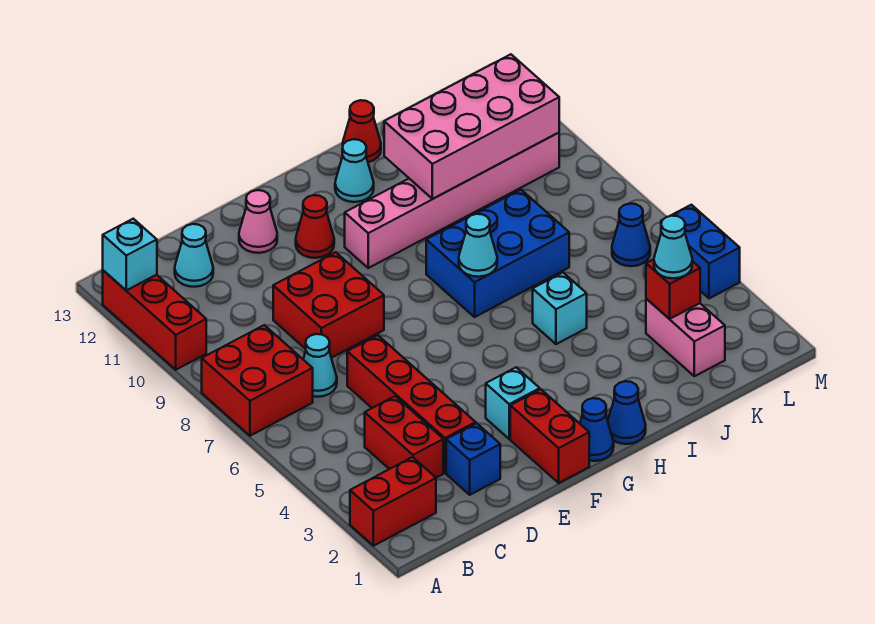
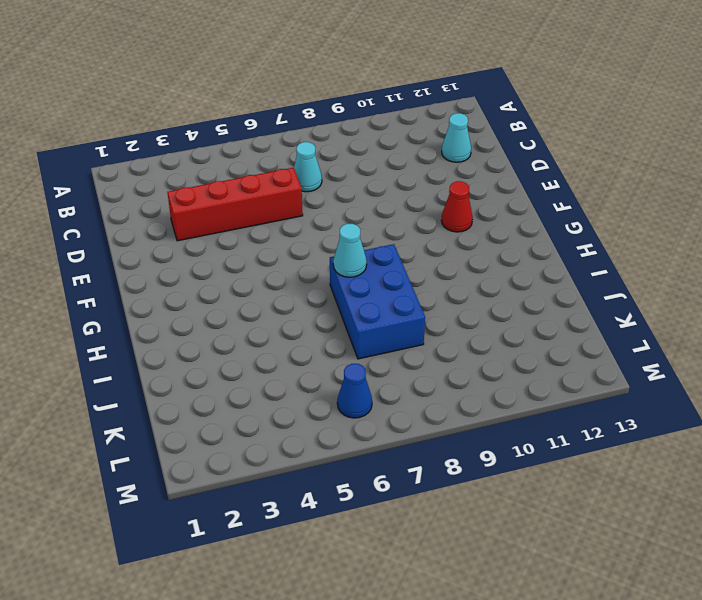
none -> red 1x2 brick [350,457,436,546]
none -> red 2x2 brick [202,325,313,436]
none -> red 1x3 brick [103,270,206,370]

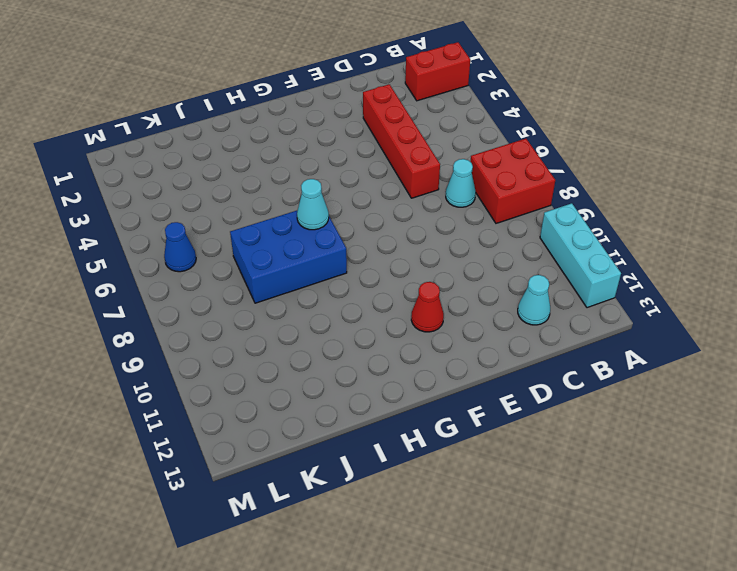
cyan 1x3 brick [540,203,621,308] -> red 1x3 brick [103,270,206,370]
none -> red 1x2 brick [365,396,443,478]
none -> blue 1x1 brick [446,423,500,495]
none -> red 2x2 brick [273,252,384,358]

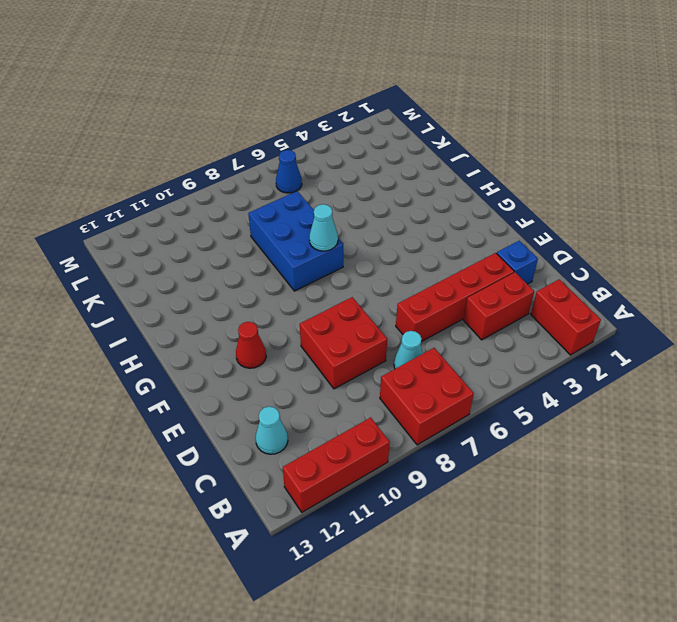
none -> pink 1x1 cone [239,190,277,253]
none -> red 1x2 brick [510,389,589,483]
none -> cyan 1x1 brick [486,367,540,439]

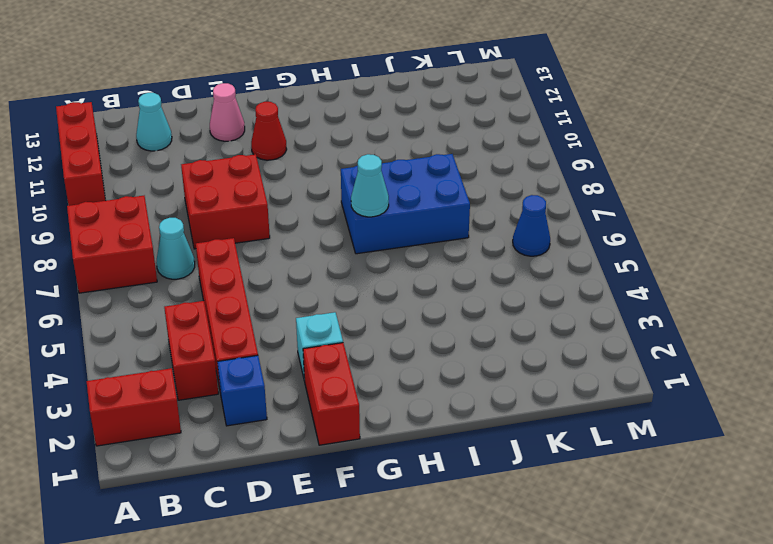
none -> blue 1x1 cone [580,398,614,461]
none -> pink 1x6 brick [345,133,559,268]
none -> blue 1x1 cone [608,381,646,444]

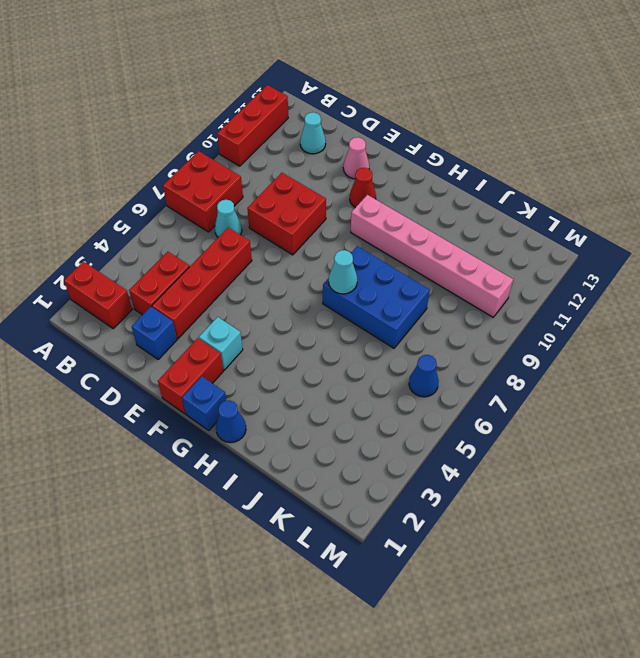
blue 1x1 brick [182,376,226,431] -> blue 1x1 cone [580,398,614,461]
none -> cyan 1x1 cone [335,139,374,202]
none -> cyan 1x1 brick [533,273,587,344]
none -> red 1x1 cone [343,100,381,162]

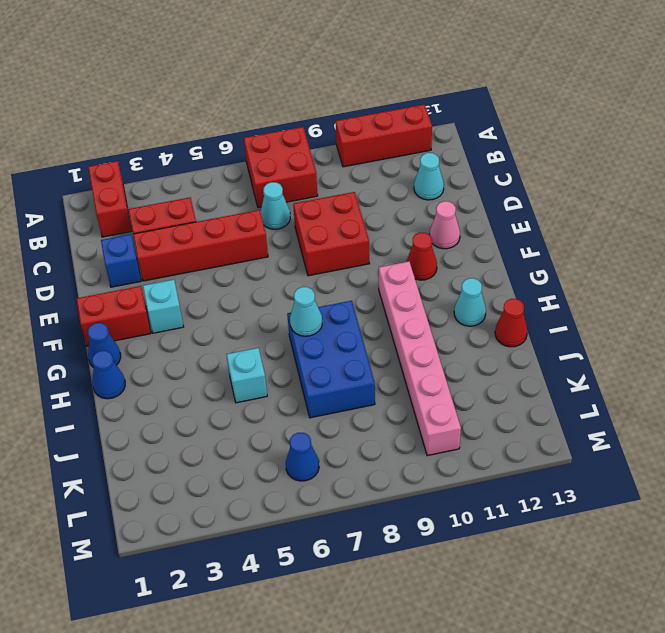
none -> pink 1x2 brick [646,299,725,376]
none -> blue 1x2 brick [661,205,740,298]
none -> cyan 1x1 brick [103,219,157,290]

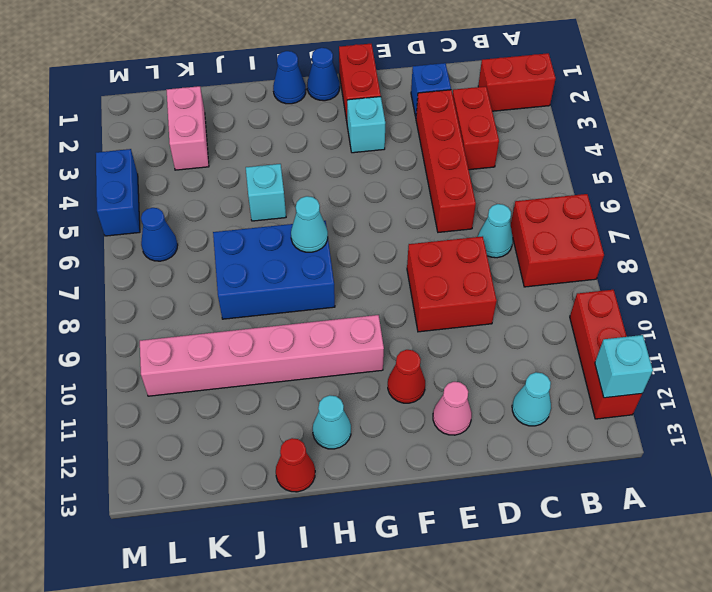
none -> pink 2x4 brick [384,54,559,199]
none -> red 1x1 brick [646,259,700,319]
none -> cyan 1x1 cone [654,216,692,278]

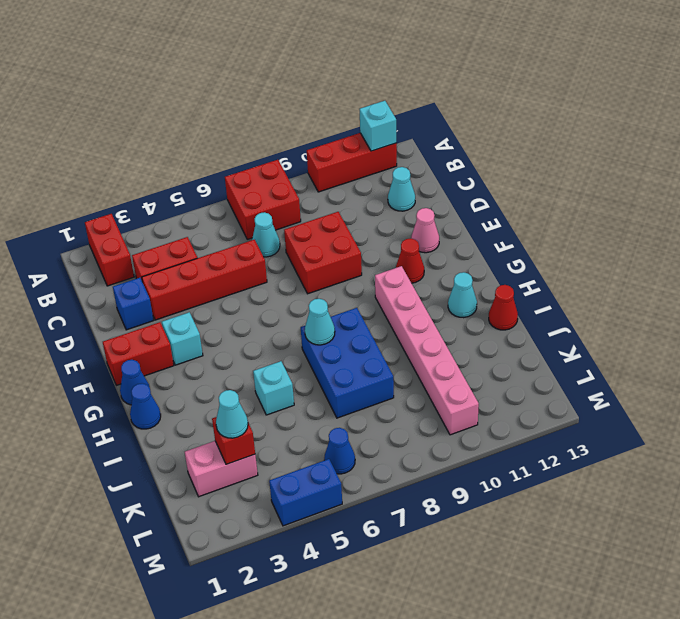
none -> pink 2x4 brick [384,54,559,199]

